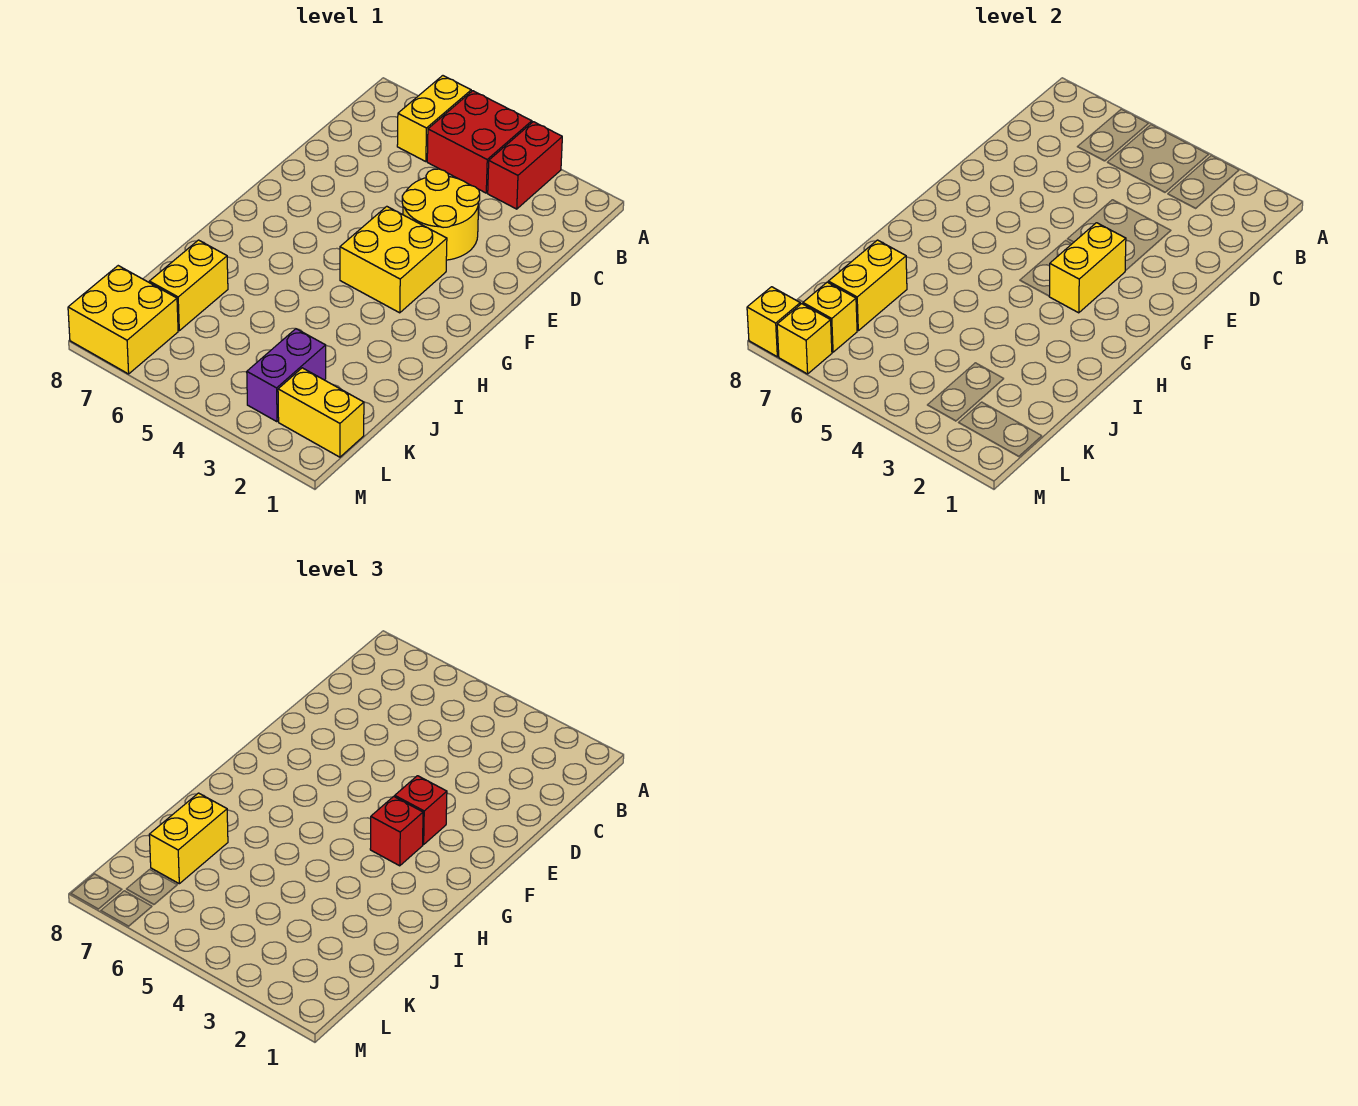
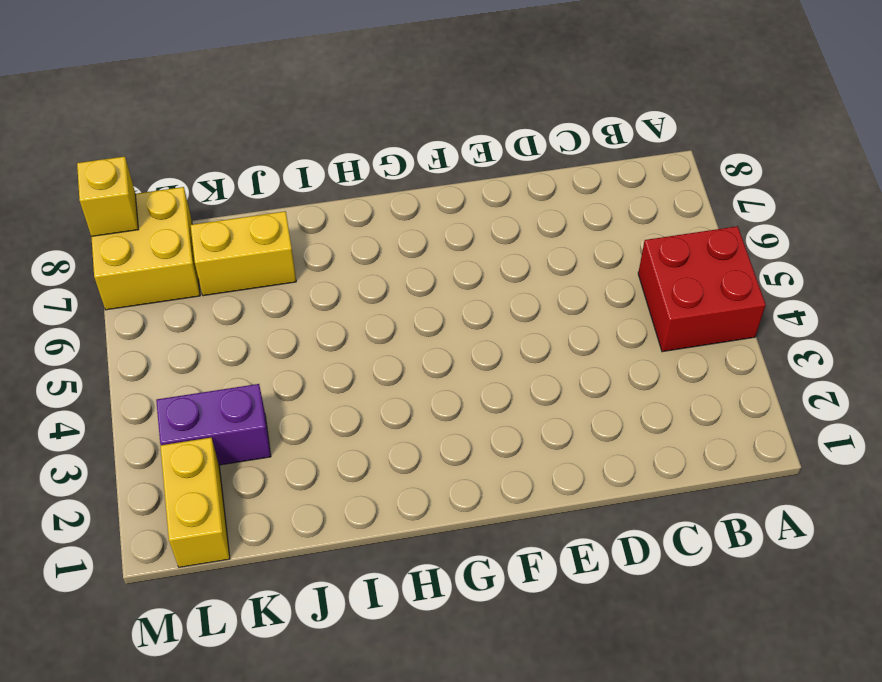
none -> red 1x2 brick [488,122,562,209]
none -> yellow 1x2 brick [397,76,471,162]
none -> yellow 2x2 round brick [402,169,480,260]

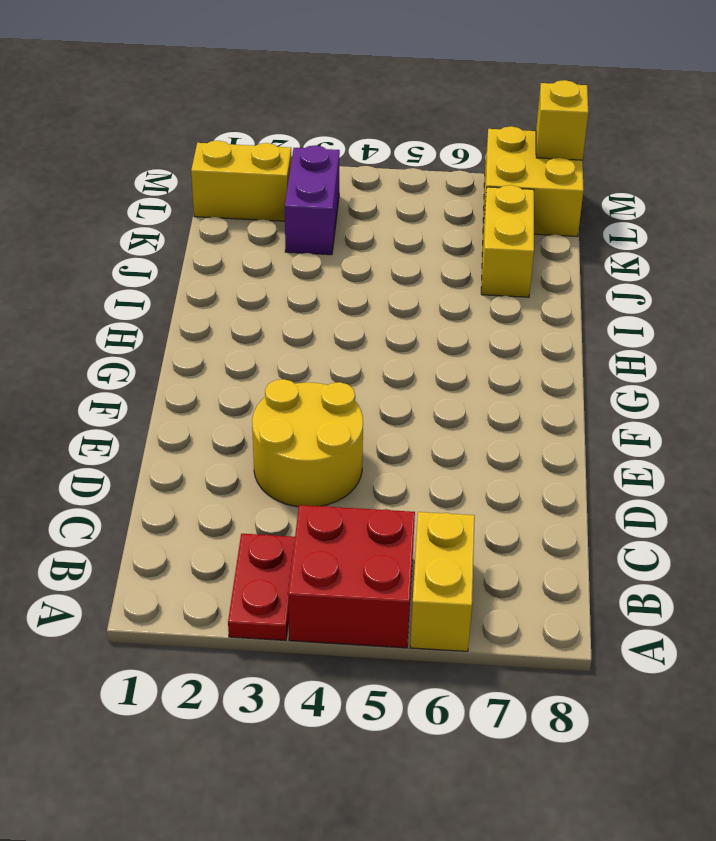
red 1x2 plate [228,534,295,640] -> red 1x2 brick [488,122,562,209]
none -> yellow 2x2 brick [340,206,447,313]
none -> yellow 1x2 brick [1049,223,1126,313]
none -> yellow 1x2 brick [828,240,907,331]

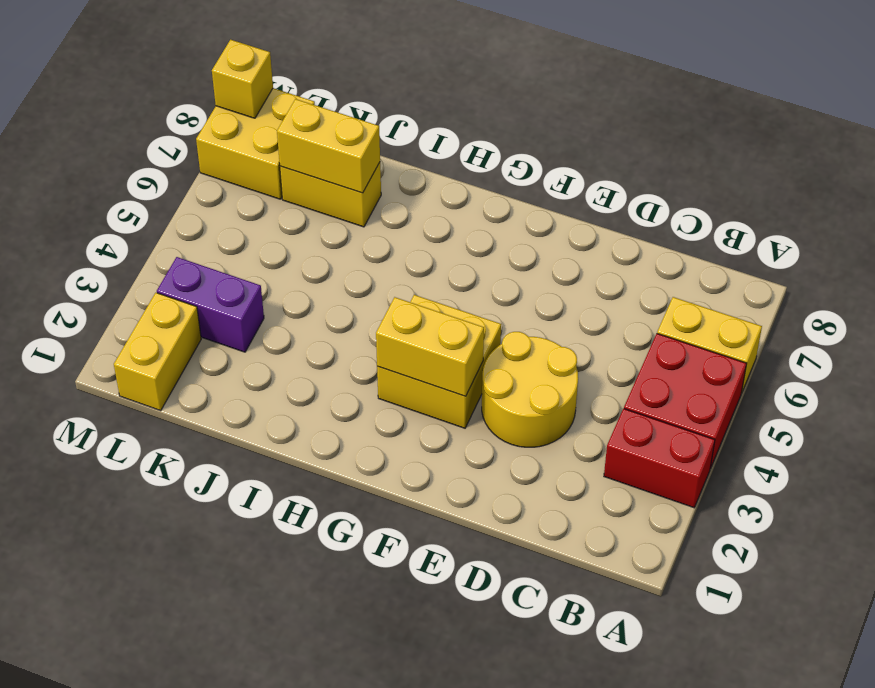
none -> yellow 1x1 brick [803,282,857,352]
none -> yellow 1x1 brick [777,304,832,374]
none -> red 1x1 brick [395,776,447,845]

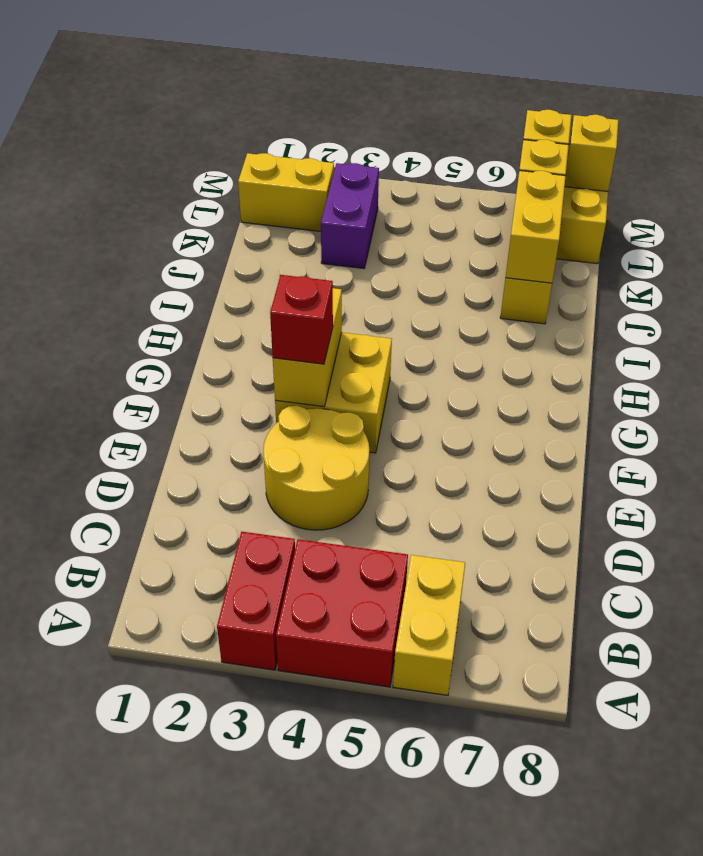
none -> red 1x1 brick [370,796,423,866]
none -> yellow 1x2 brick [149,793,228,884]

